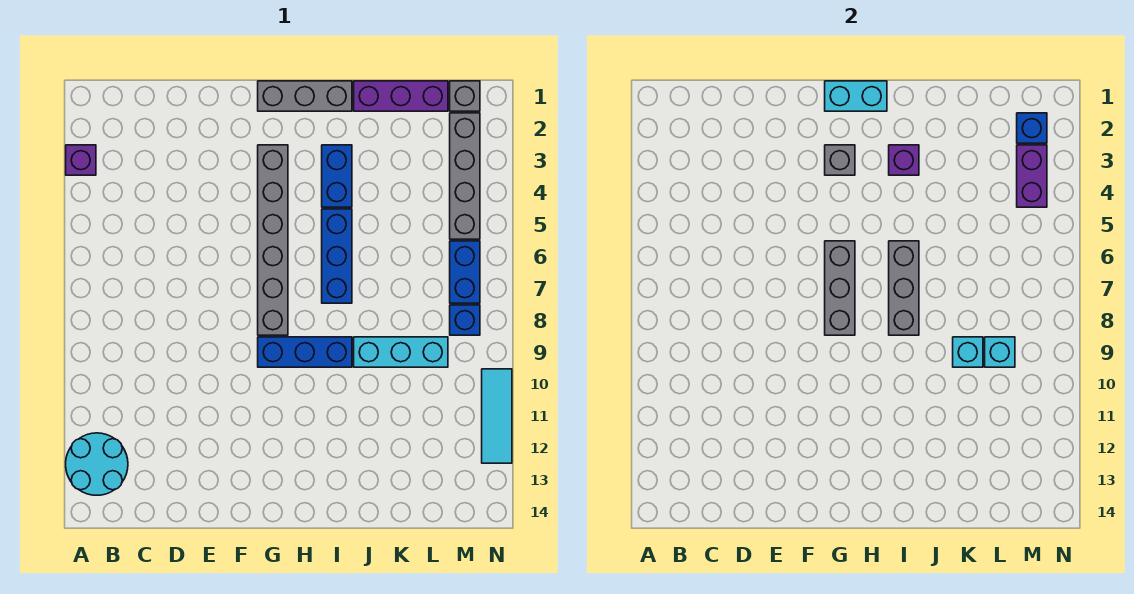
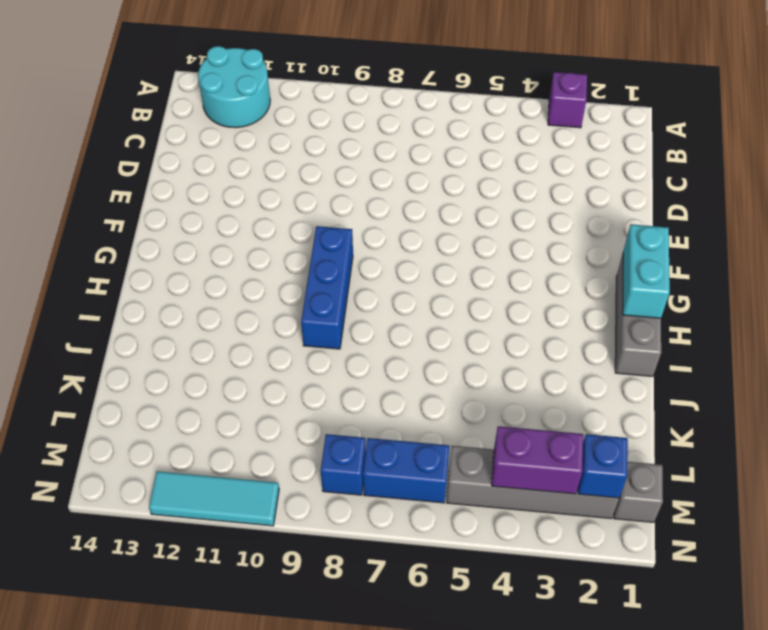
none -> grey 1x6 brick [258,145,288,335]
none -> blue 1x2 brick [322,145,352,207]
none -> blue 1x3 brick [322,209,352,303]

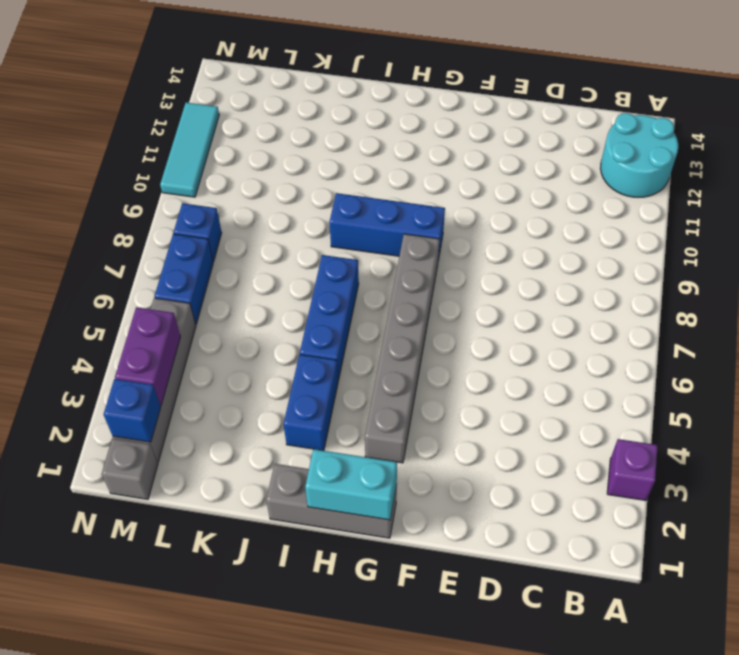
none -> purple 1x3 brick [354,81,448,111]
none -> cyan 1x3 brick [354,337,448,367]
none -> grey 1x1 brick [825,145,855,175]

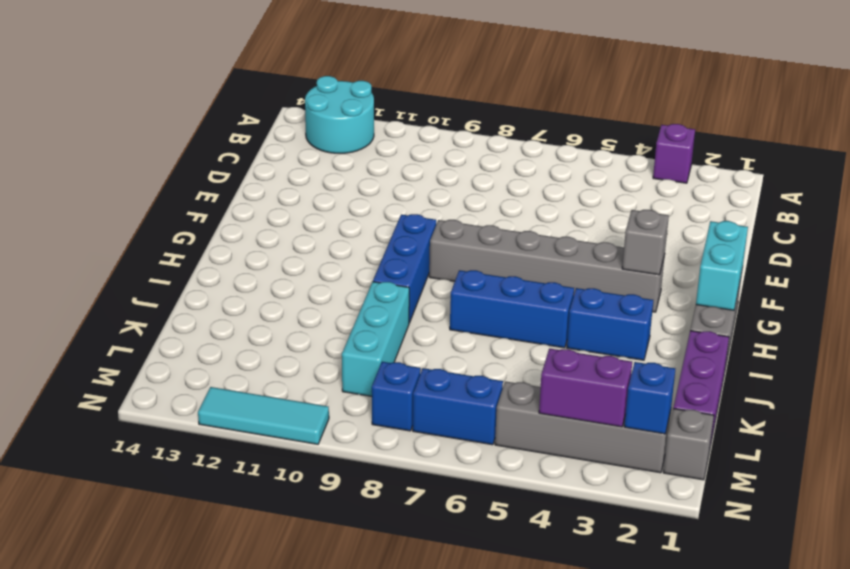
none -> grey 1x3 brick [825,241,855,335]
none -> purple 1x1 brick [889,145,919,175]
none -> grey 1x3 brick [889,241,919,335]

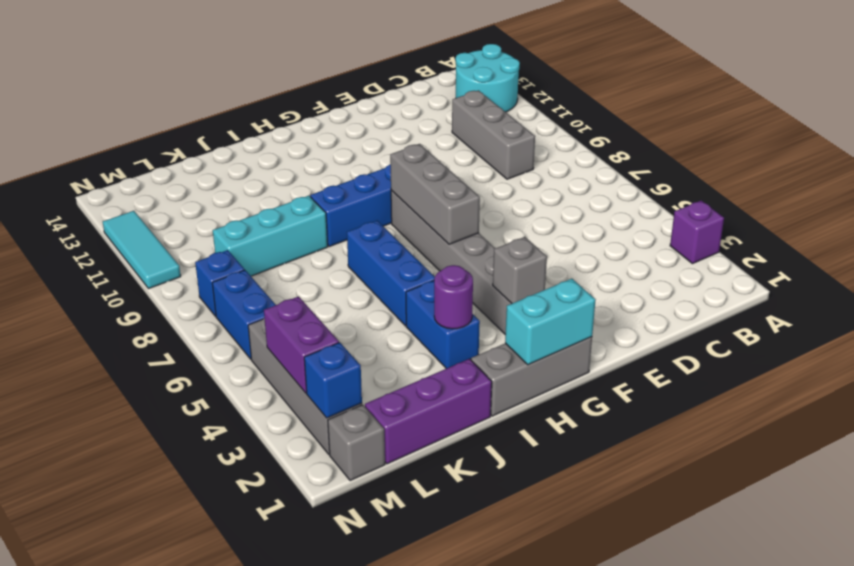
grey 1x3 brick [452,90,535,179] -> grey 1x3 brick moved to [889,241,919,335]
purple 1x1 round brick [434,265,473,329] -> purple 1x1 brick [889,145,919,175]
none -> cyan 1x1 brick [953,337,983,367]
none -> cyan 1x1 brick [985,337,1015,367]

